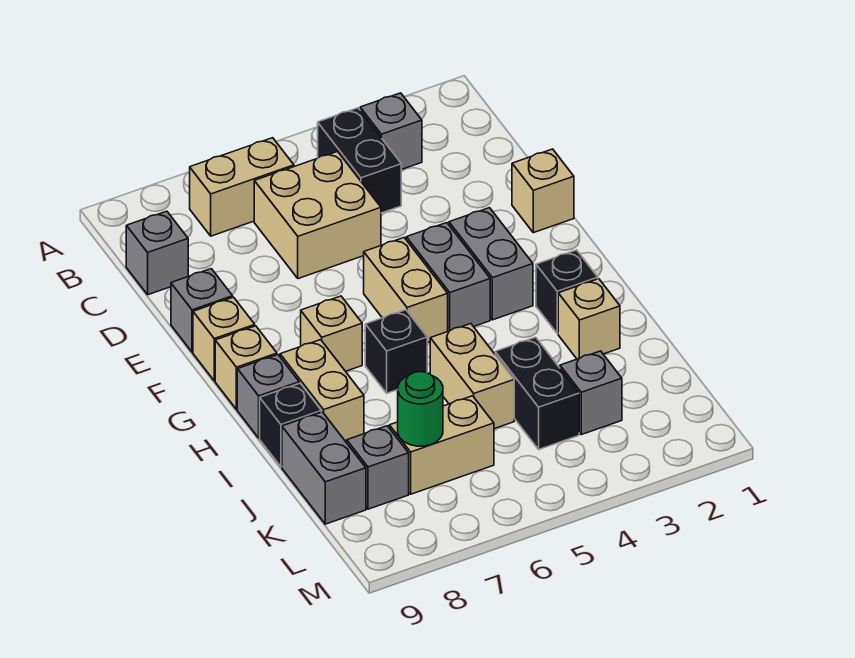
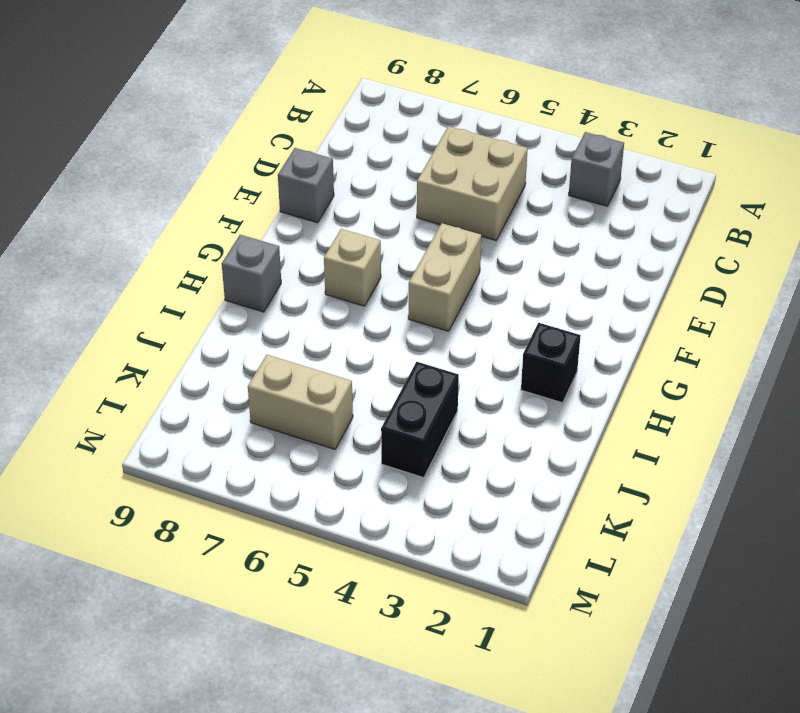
none -> black 1x2 brick [318,108,401,213]
none -> tan 1x2 brick [190,138,294,236]
none -> grey 1x1 brick [126,211,188,295]

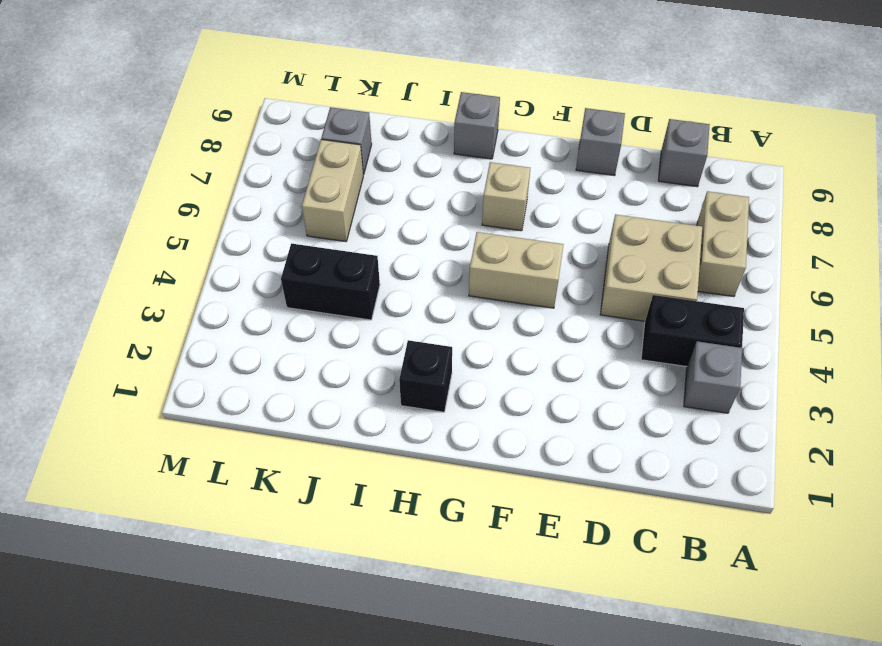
none -> tan 1x1 brick [512,149,574,233]
none -> grey 1x2 brick [449,208,533,320]
none -> grey 1x2 brick [406,223,490,331]

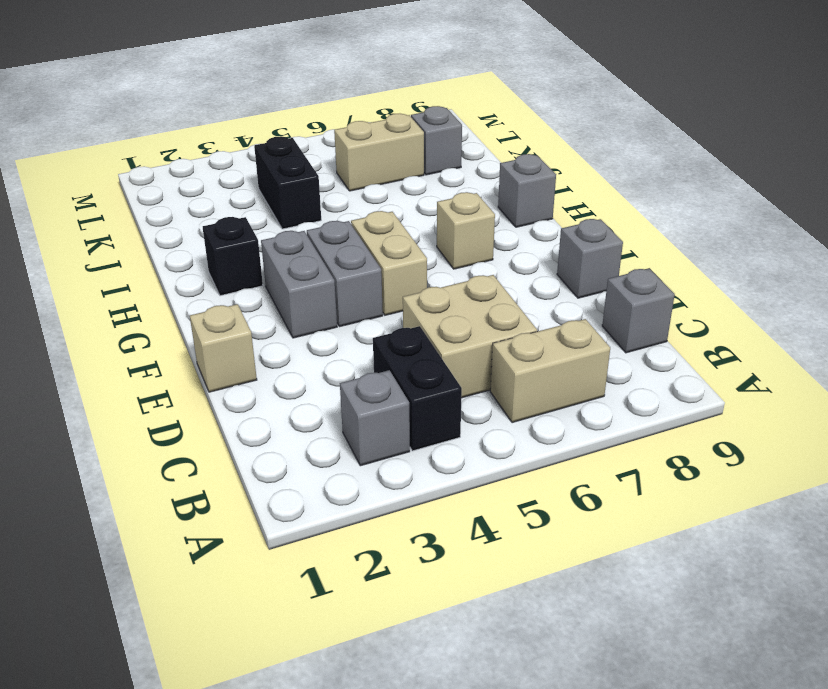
none -> tan 1x1 brick [193,297,255,381]
none -> tan 1x1 brick [215,326,277,409]
none -> black 1x1 brick [365,310,427,393]

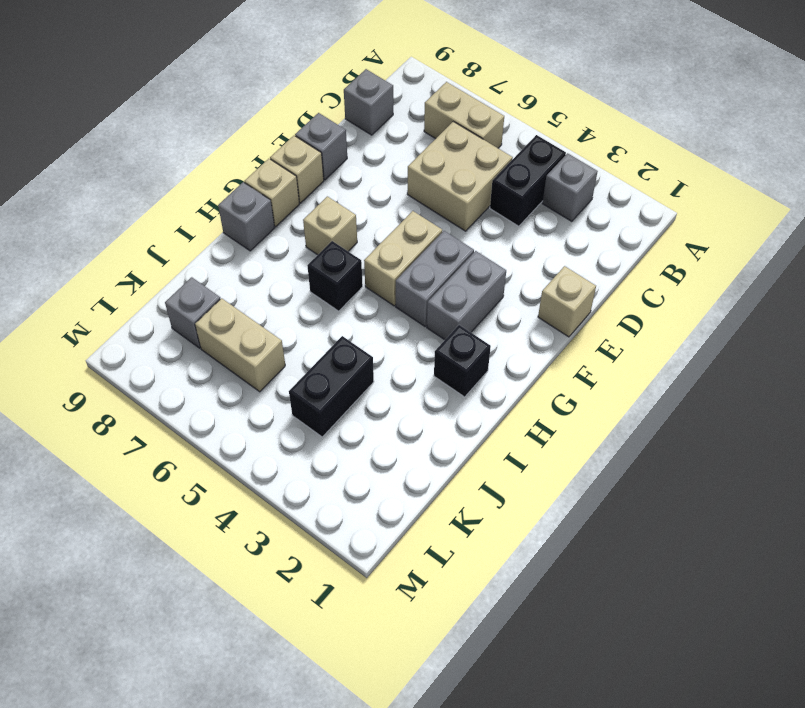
none -> tan 1x2 brick [280,340,364,443]
none -> tan 1x1 brick [558,279,620,359]
none -> tan 1x2 brick [430,324,514,429]

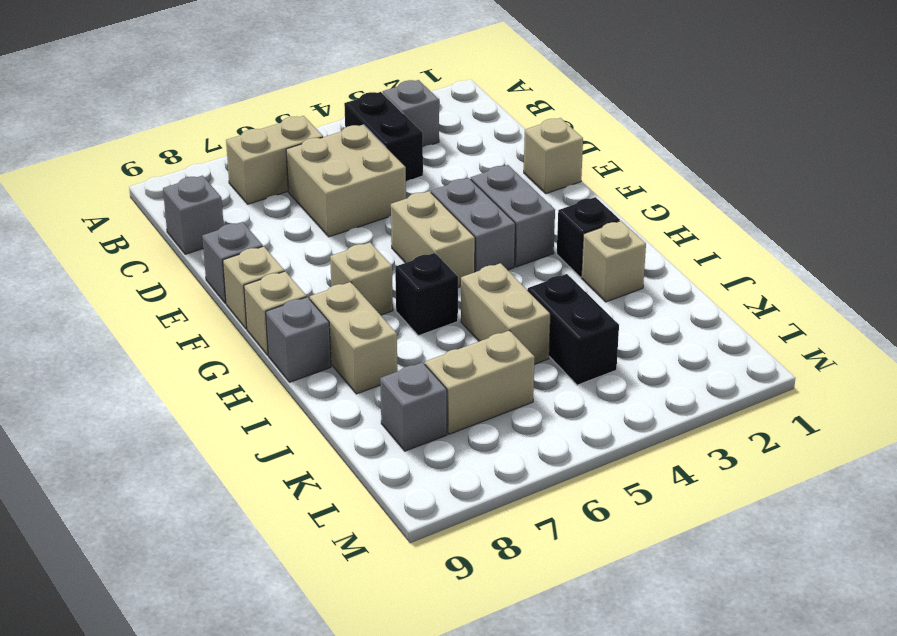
none -> black 1x1 brick [260,383,321,467]
none -> grey 1x2 brick [282,412,366,524]
none -> grey 1x1 brick [560,351,622,435]

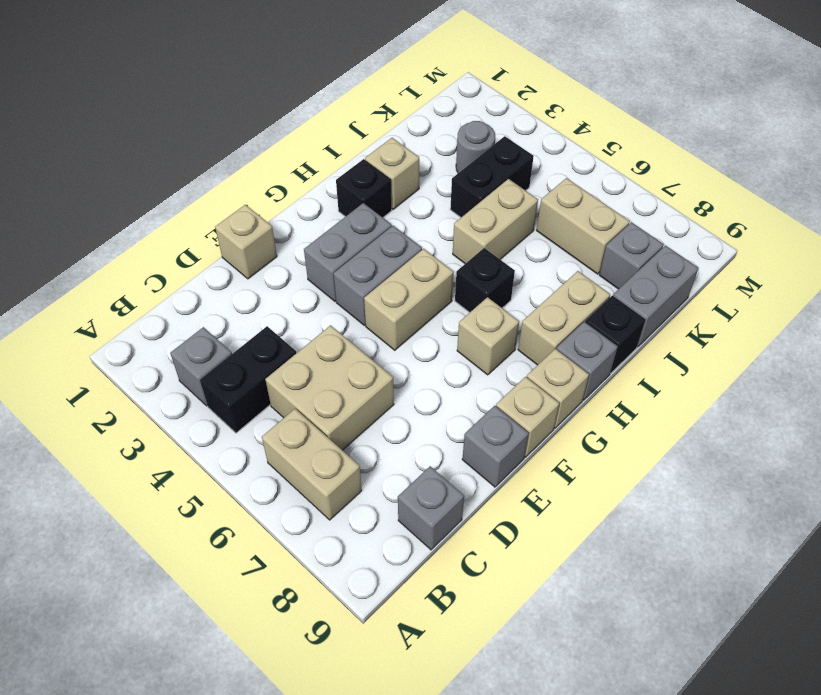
grey 1x1 round brick [456,121,495,173] -> grey 1x1 brick [560,351,622,435]
none -> green 1x1 round brick [398,372,443,446]

